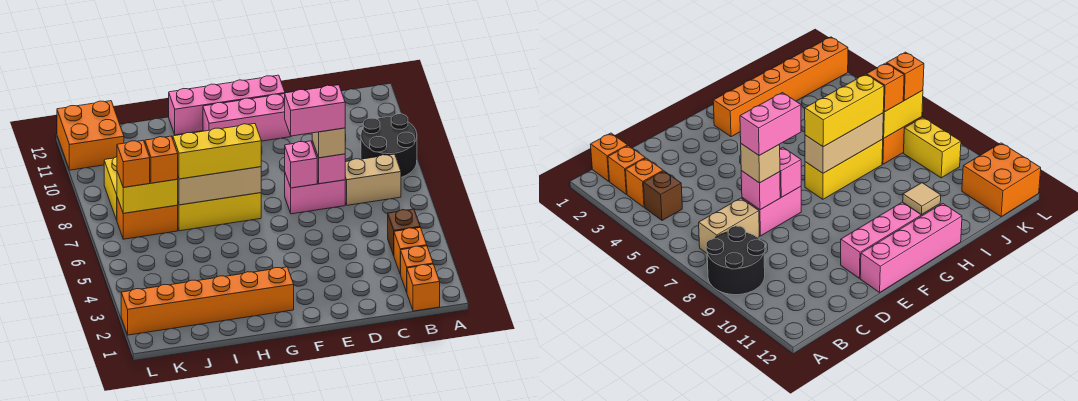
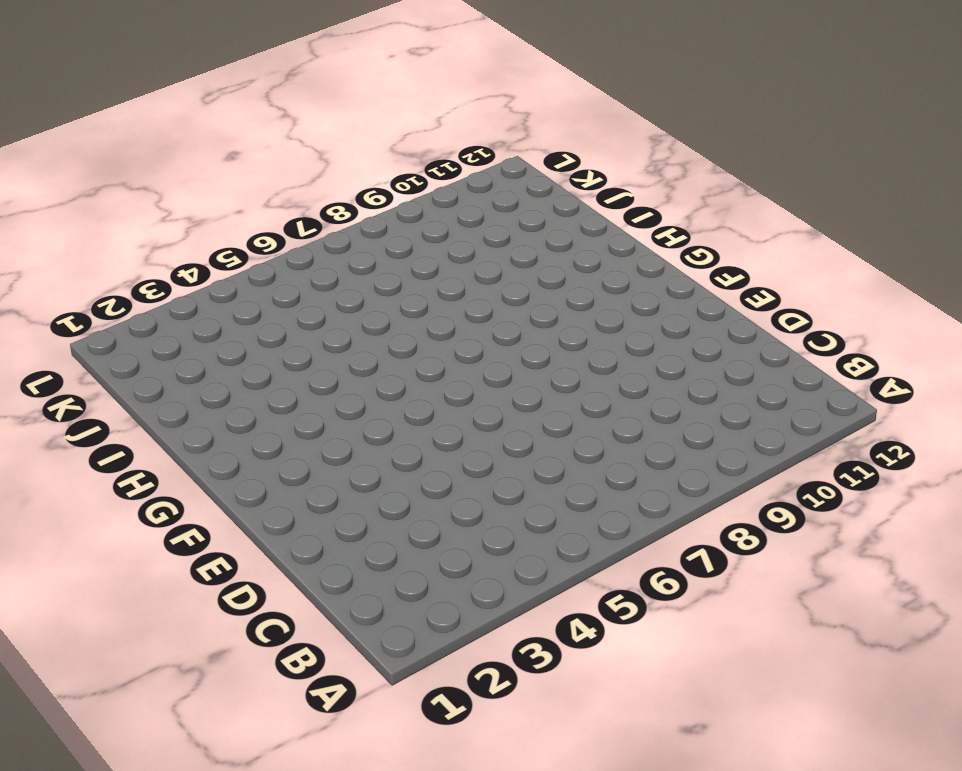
none -> black 2x2 round brick [361,114,417,177]
none -> orange 1x1 brick [407,264,440,311]
none -> orange 1x1 brick [400,246,433,292]

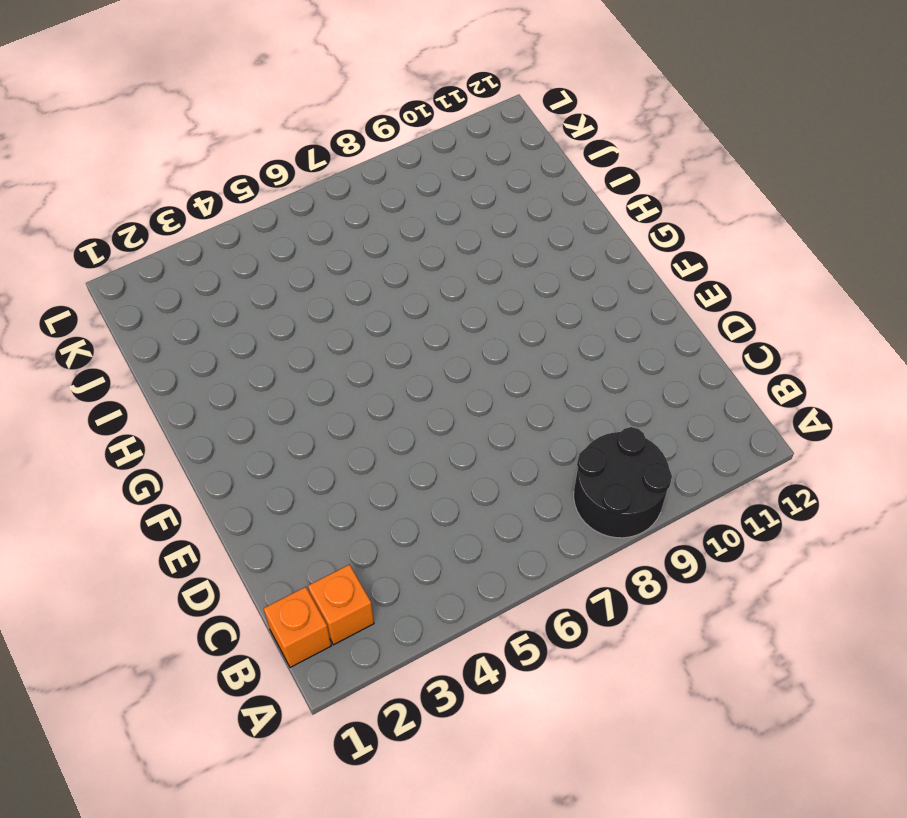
none -> orange 1x1 brick [394,227,427,274]
none -> brown 1x1 brick [388,209,420,255]
none -> tan 1x2 brick [345,154,401,205]

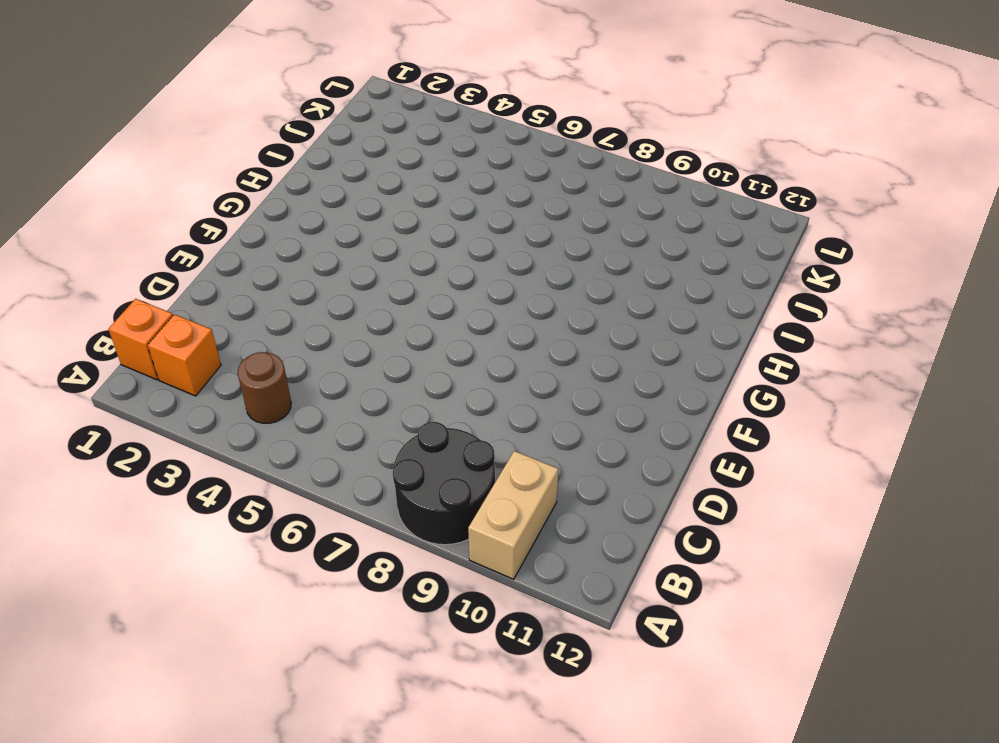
tan 1x2 brick [468,451,559,579] -> tan 1x2 brick moved to [345,154,401,205]
brown 1x1 round brick [237,352,291,423] -> brown 1x1 brick [388,209,420,255]
none -> orange 1x1 brick [394,227,427,274]
none -> pink 1x2 brick [285,174,345,214]
none -> pink 1x3 brick [203,94,291,141]

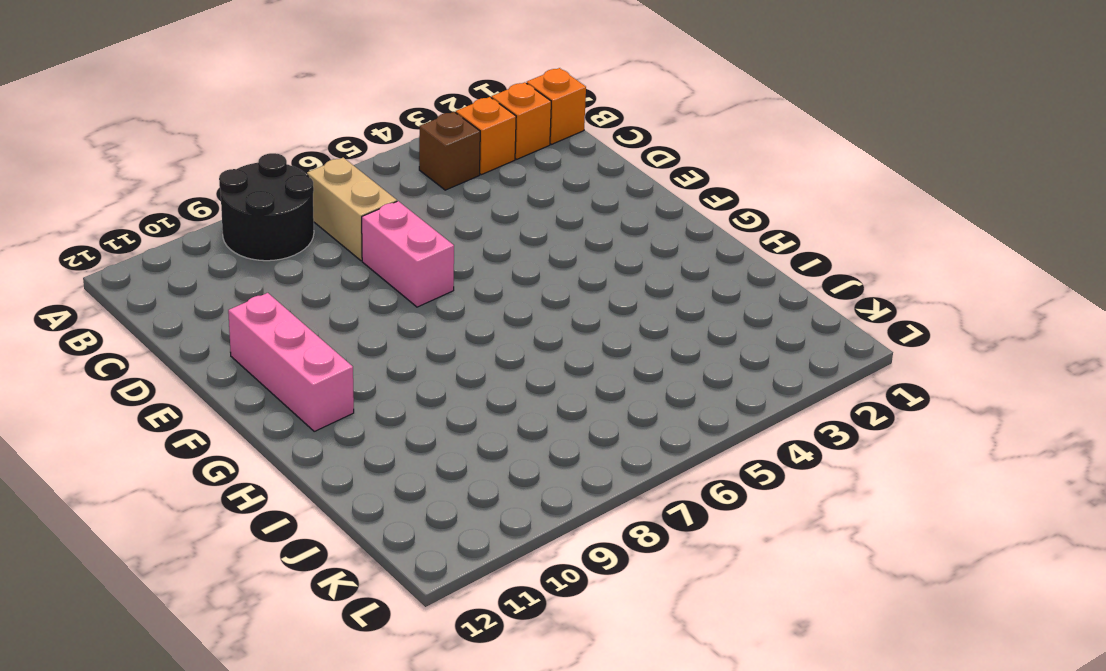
none -> pink 1x4 brick [169,75,285,135]
none -> orange 1x6 brick [121,267,294,335]
none -> yellow 1x3 brick [178,193,261,231]

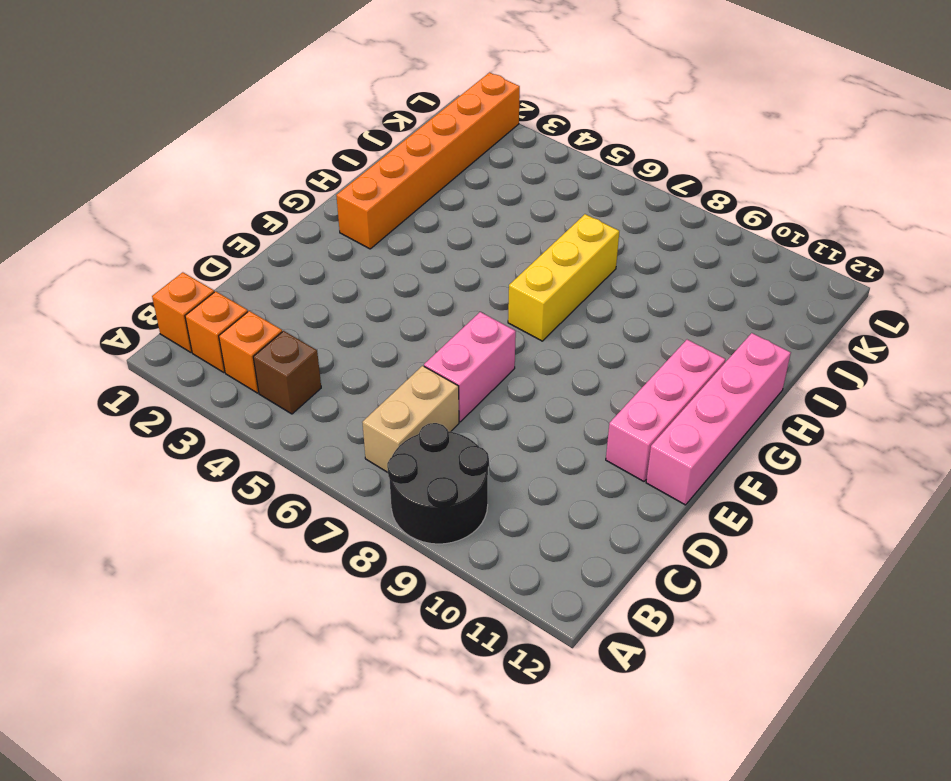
none -> tan 1x1 tile [903,183,941,215]
none -> orange 1x2 brick [117,198,178,239]
none -> yellow 1x2 brick [104,157,117,220]

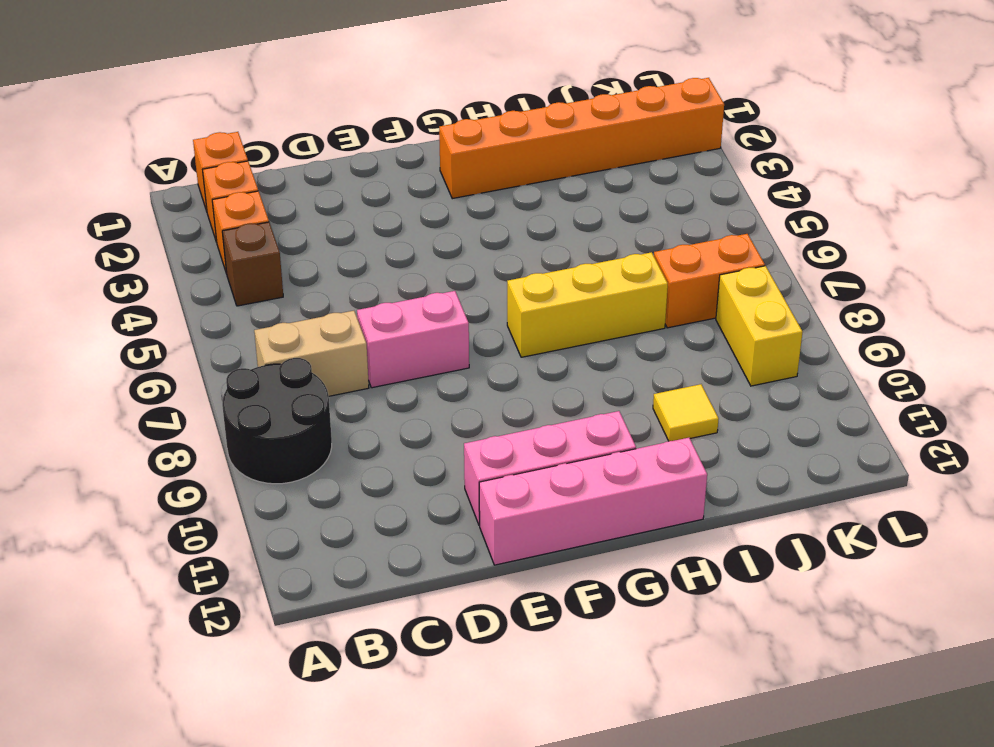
yellow 1x1 tile [653,384,719,441] -> tan 1x1 tile [903,183,941,215]
none -> orange 2x2 brick [57,101,124,170]
none -> pink 1x1 brick [312,141,345,184]
none -> pink 1x1 brick [285,141,317,188]

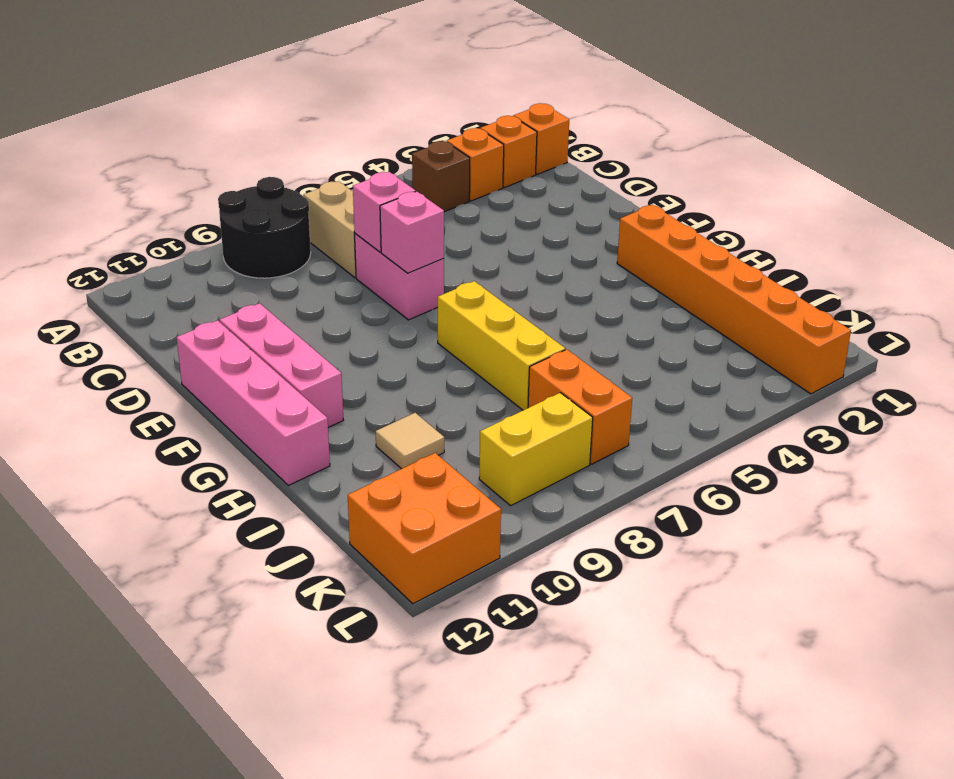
none -> tan 1x3 brick [177,167,261,205]
none -> yellow 1x2 brick [117,172,178,213]
none -> tan 1x1 brick [312,128,345,158]

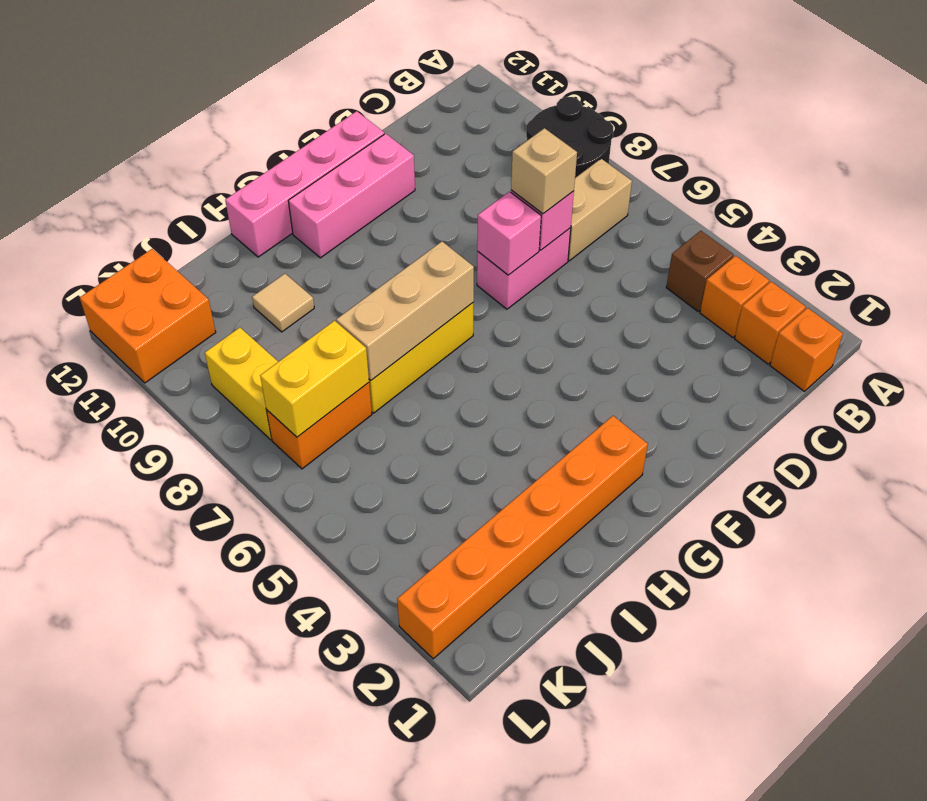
none -> yellow 1x3 brick [173,124,261,179]
none -> orange 1x1 brick [145,136,178,183]
none -> orange 1x1 brick [117,141,150,187]

